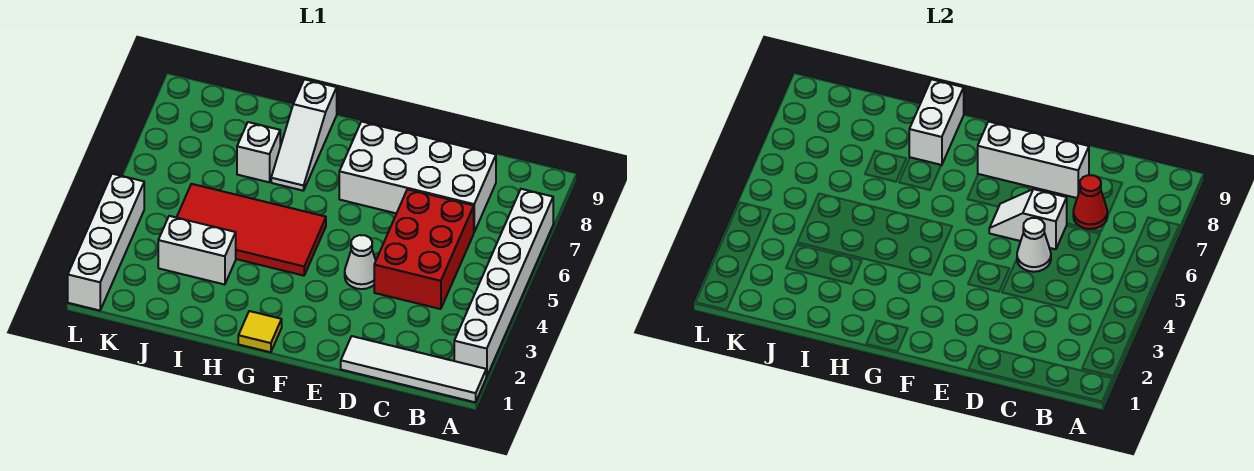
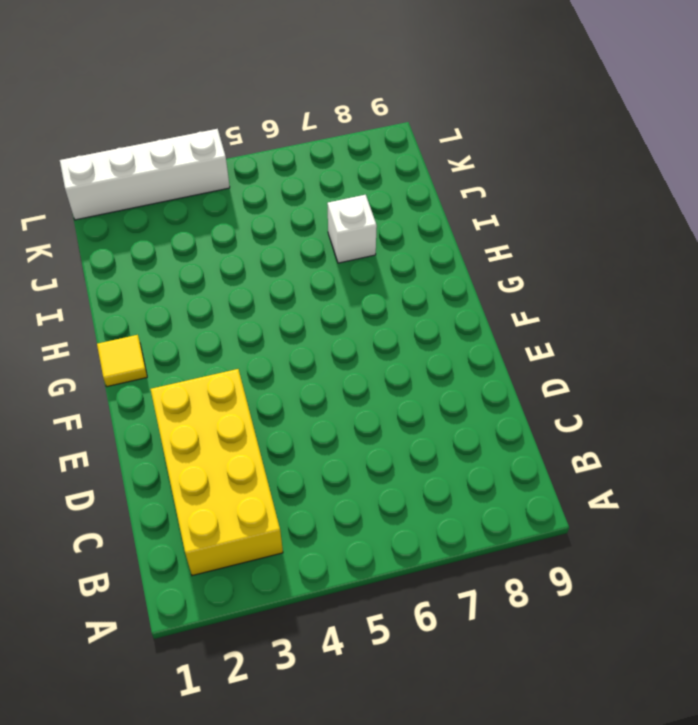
yellow 2x4 brick [151,369,283,576] -> none
none -> white 1x4 tile [341,336,486,402]
none -> white 1x6 brick [454,189,553,377]
none -> red 2x3 brick [374,189,474,309]

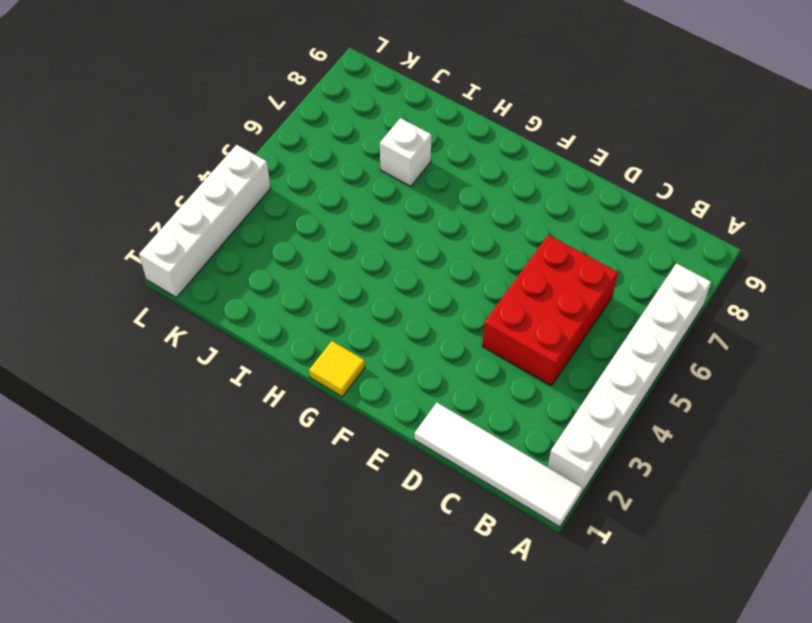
none -> white 2x4 brick [339,122,496,232]
none -> white 1x1 cone [345,235,376,289]
none -> red 2x4 tile [177,184,326,276]

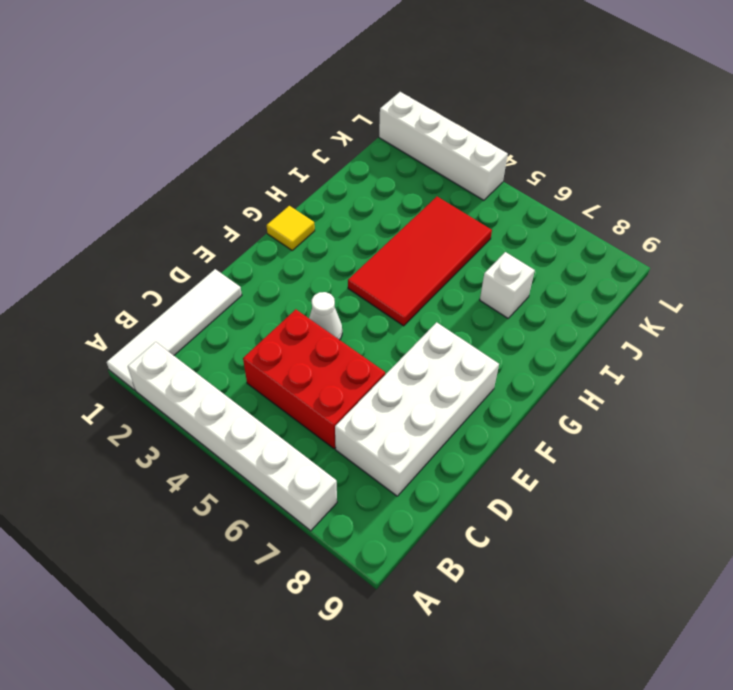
none -> white 1x3 slope [271,79,337,191]
none -> white 1x2 brick [158,216,236,285]
none -> red 1x1 cone [1073,175,1108,229]

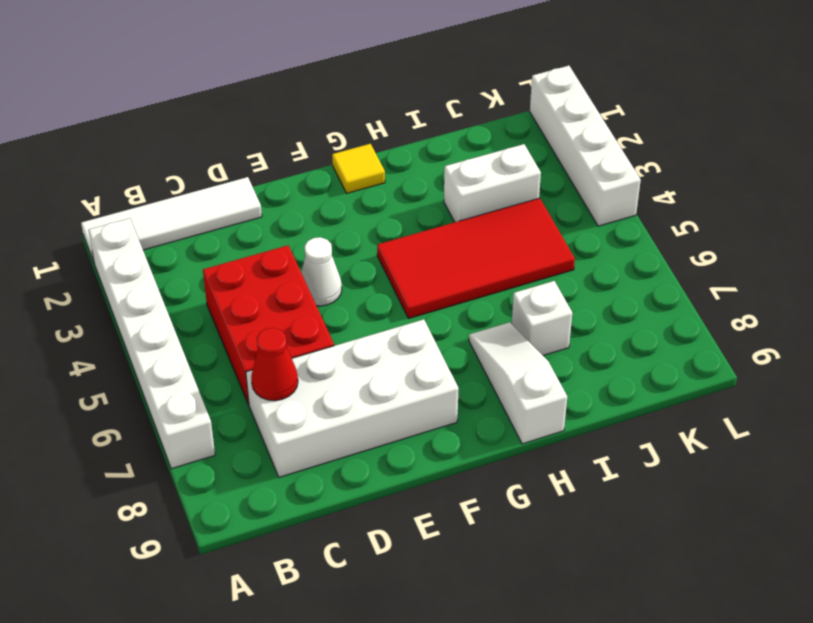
none -> white 1x1 cone [1017,218,1051,272]
none -> white 1x2 slope [989,189,1067,249]
none -> white 1x3 brick [978,122,1089,198]

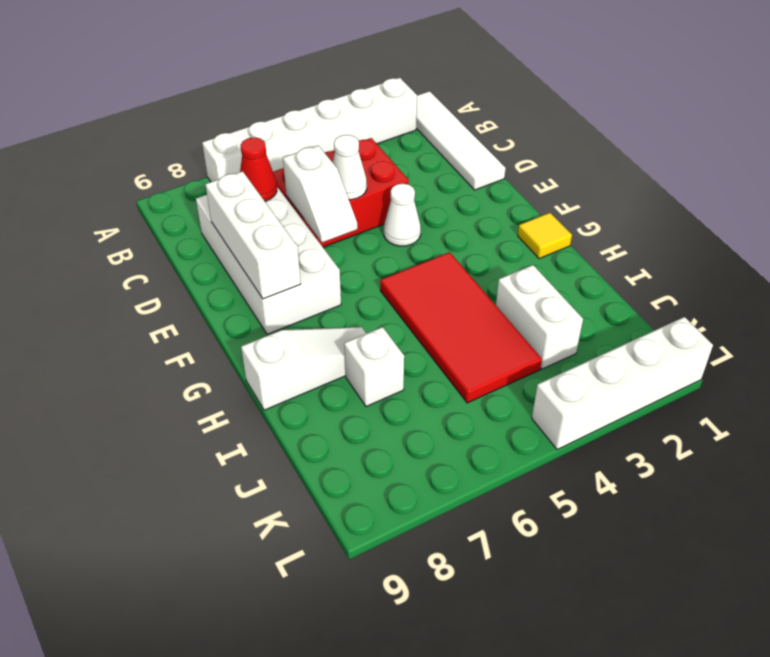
none -> white 1x2 brick [909,79,964,165]

